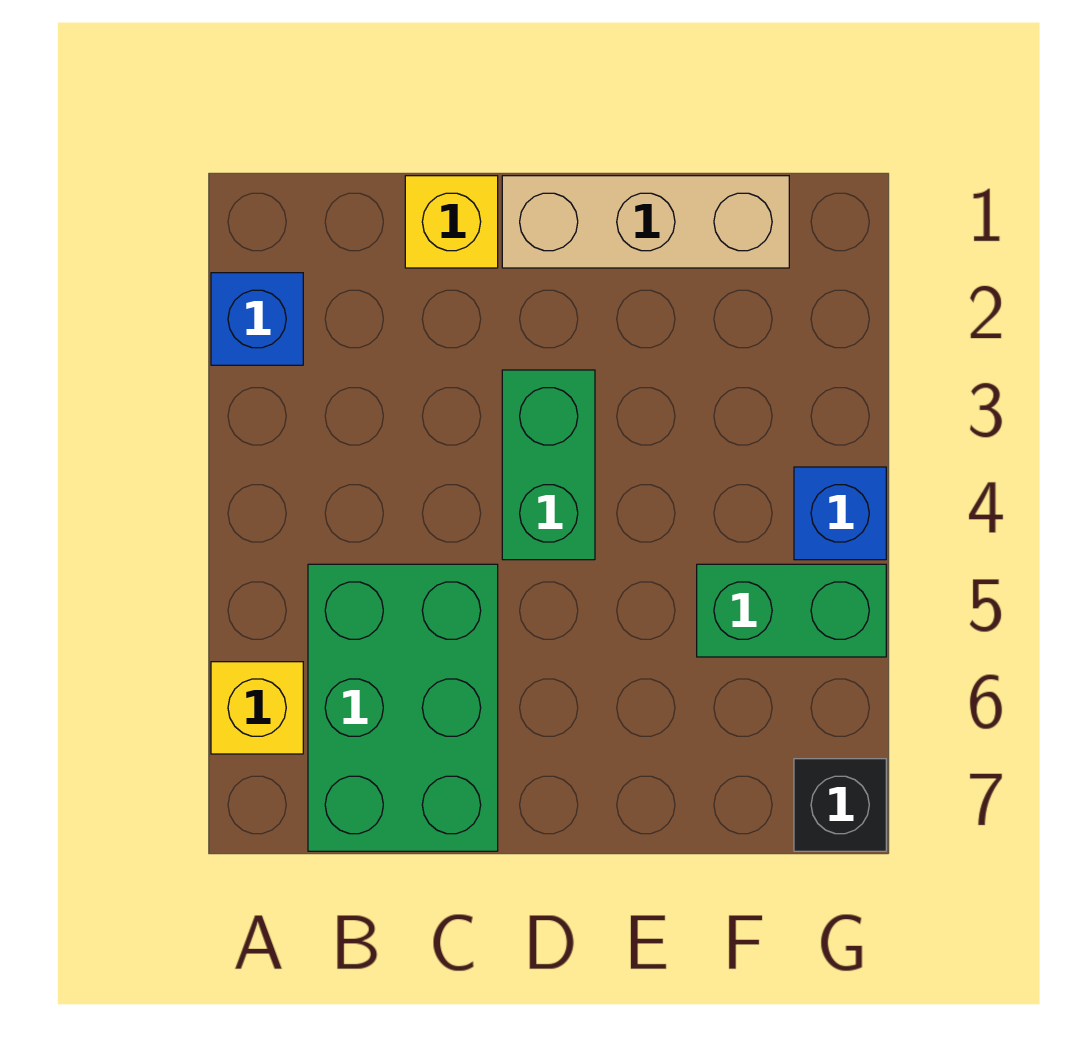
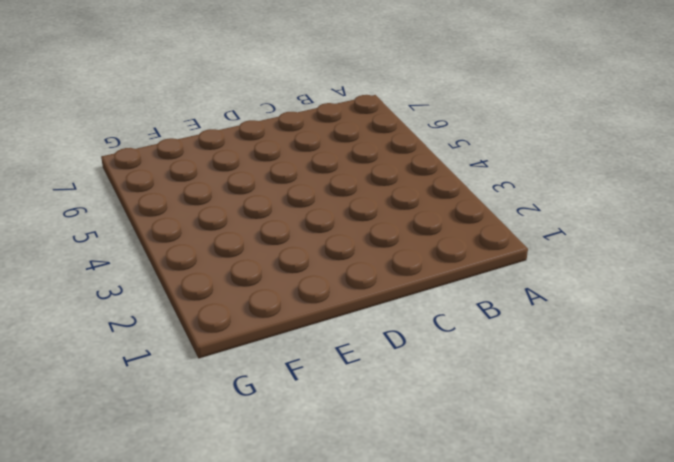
none -> blue 1x1 brick [211,273,303,365]
none -> yellow 1x1 brick [211,662,303,754]

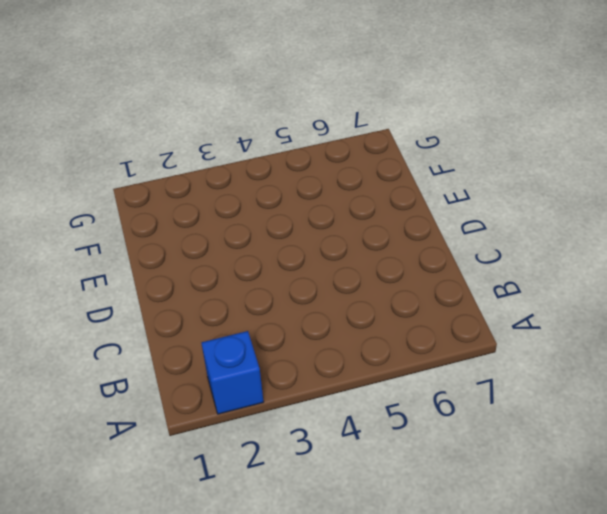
none -> yellow 1x1 brick [211,662,303,754]
none -> green 2x3 brick [308,564,498,851]

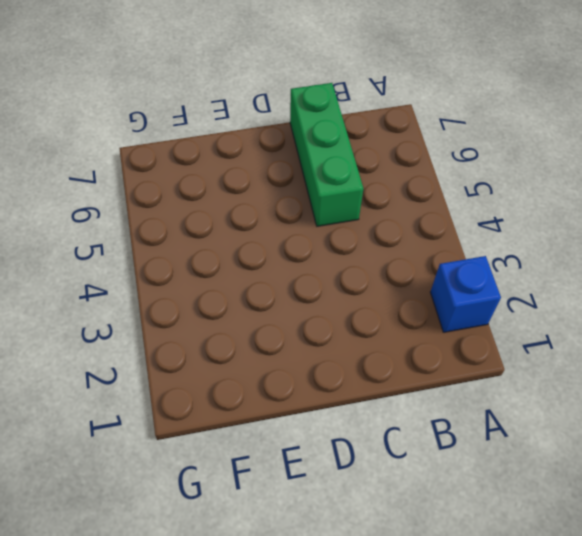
green 1x3 brick [290,83,363,226] -> green 2x3 brick [308,564,498,851]
none -> yellow 1x1 brick [211,662,303,754]
none -> yellow 1x1 brick [405,176,498,268]

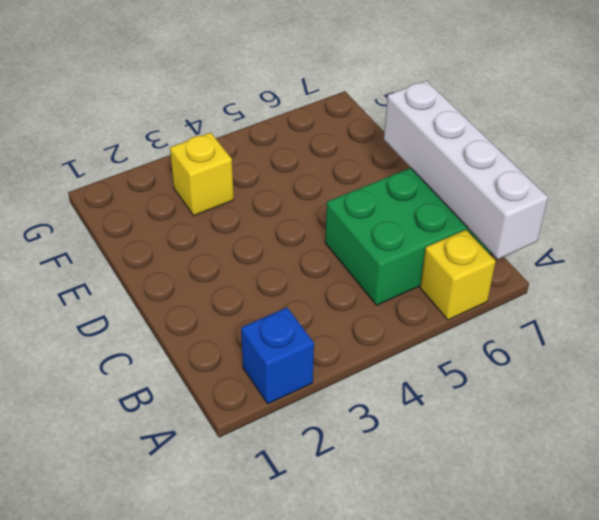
white 1x4 brick [384,81,548,259] -> none
yellow 1x1 brick [170,133,234,216] -> yellow 1x1 brick moved to [405,176,498,268]
none -> tan 1x3 brick [502,176,789,268]
none -> green 1x2 brick [502,370,595,560]

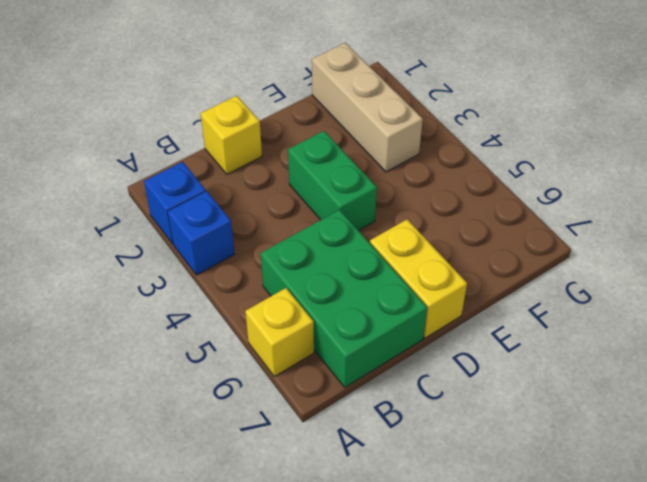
blue 1x1 brick [168,191,234,275] -> blue 1x1 brick moved to [794,467,886,560]
yellow 1x2 brick [370,219,467,338] -> none
tan 1x3 brick [312,43,423,172] -> tan 1x3 brick turned to [502,176,789,268]
none -> green 1x2 brick [697,564,886,657]
none -> black 1x1 brick [794,759,886,851]

